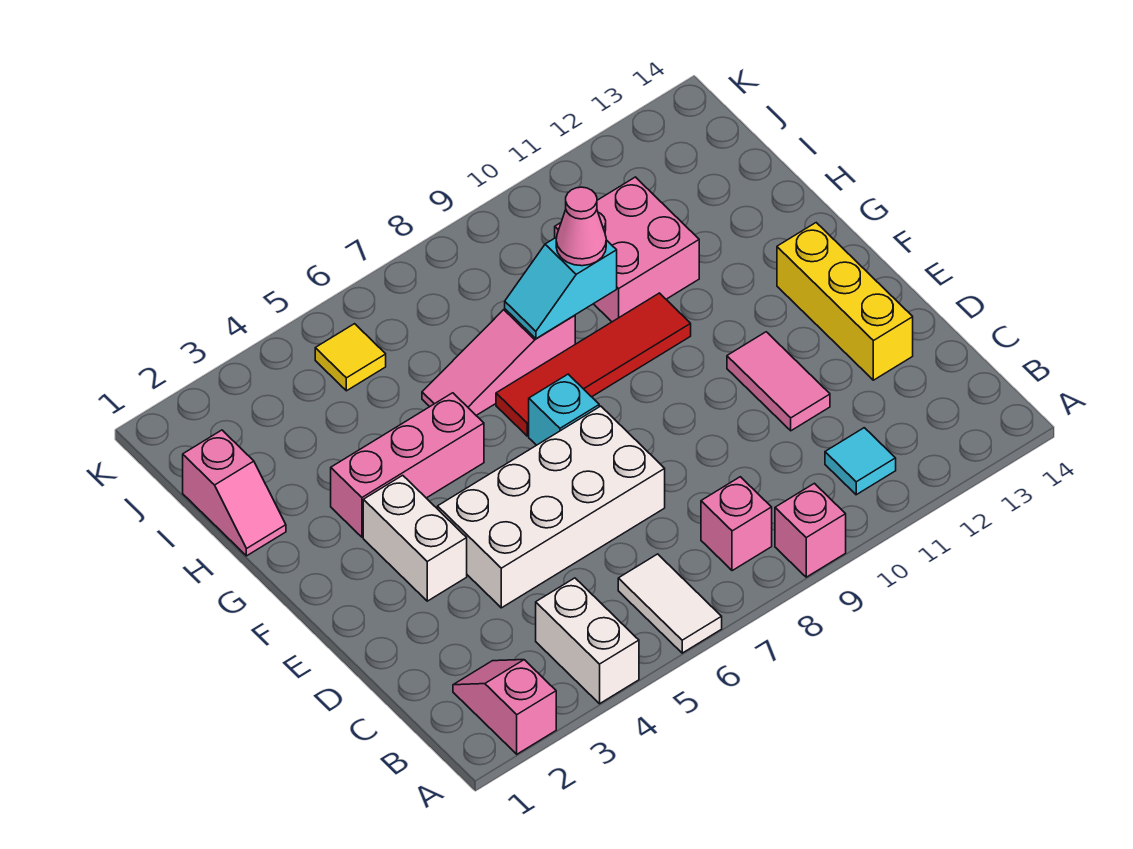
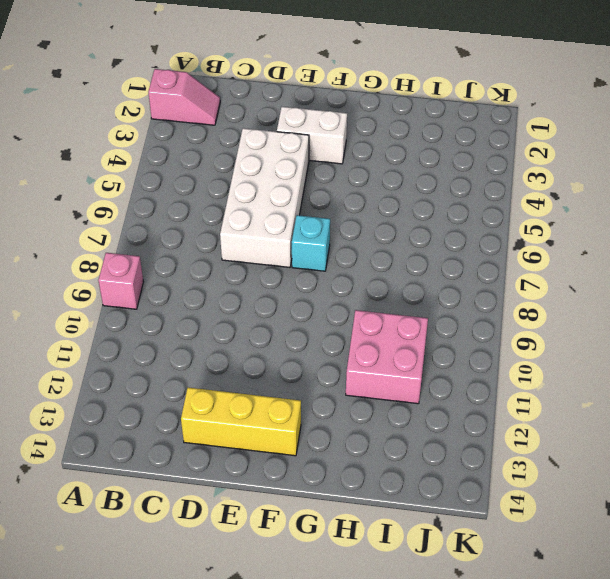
none -> white 1x2 brick [536,578,639,704]
none -> white 1x2 tile [618,554,722,653]
none -> pink 1x1 brick [701,477,772,571]

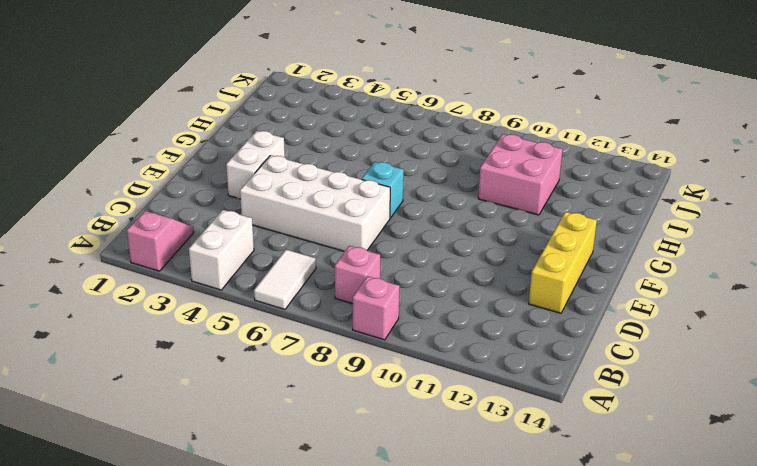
none -> cyan 1x1 tile [825,428,896,495]
none -> pink 1x2 tile [727,332,830,431]
none -> pink 1x3 brick [331,393,484,537]

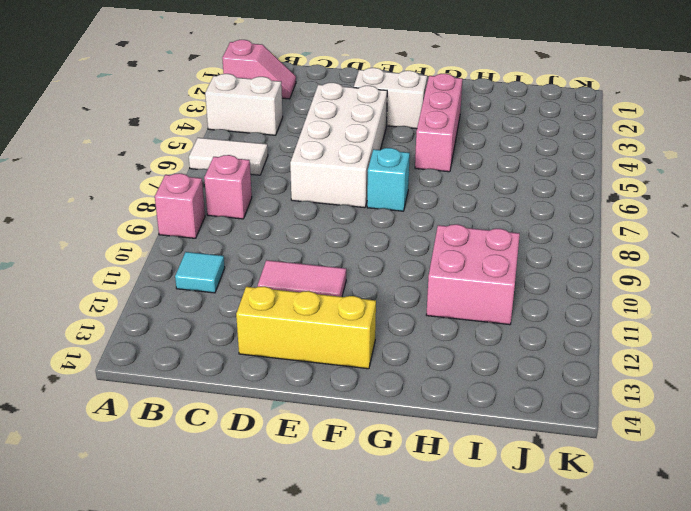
none -> red 1x4 tile [496,293,691,436]
none -> pink 1x2 slope [183,430,286,556]
none -> pink 1x3 slope [422,309,575,415]

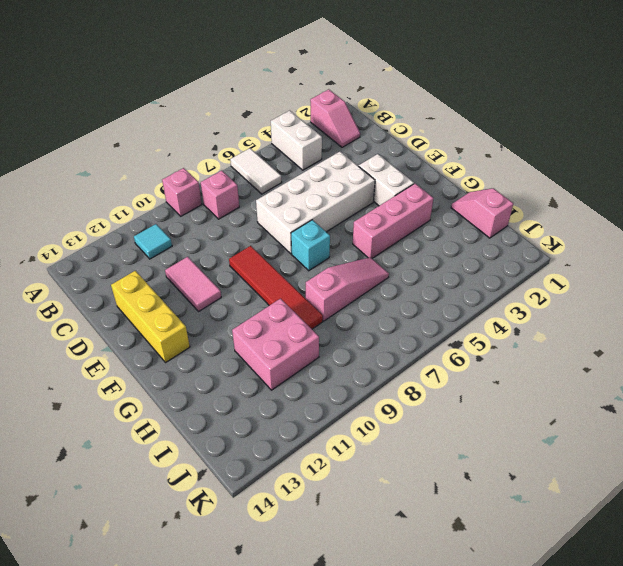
red 1x4 tile [229,246,323,329] -> red 1x4 tile turned to [496,293,691,436]
none -> yellow 1x1 tile [315,324,386,391]
none -> cyan 1x2 slope [505,237,617,339]
none -> pink 1x1 cone [556,187,606,266]

